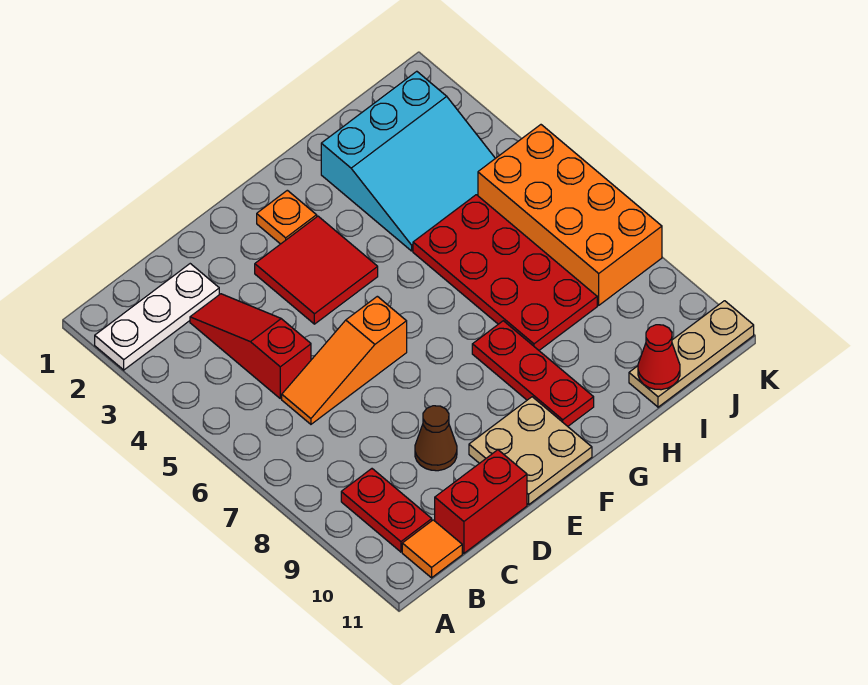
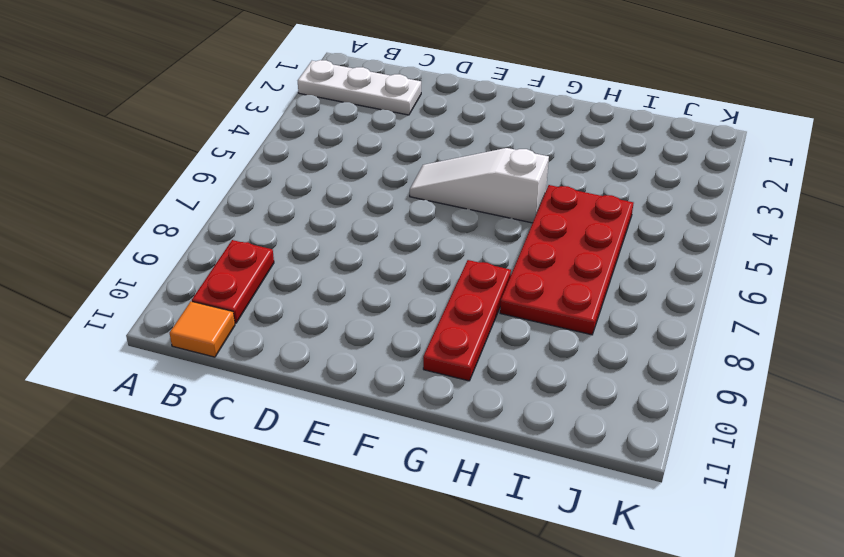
white 1x3 slope [410,148,549,223] -> none
none -> red 1x3 slope [190,294,311,399]
none -> orange 1x3 slope [282,296,407,424]
none -> red 1x2 brick [435,450,527,553]

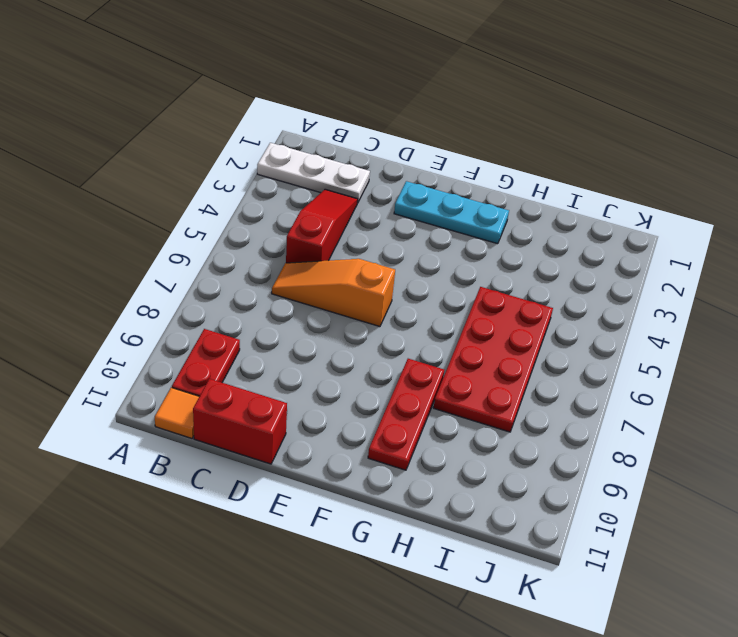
cyan 1x3 plate [394,181,509,244] -> orange 1x1 plate [257,190,317,244]
none -> brown 1x1 cone [415,406,457,471]
none -> red 2x2 tile [255,216,378,324]
none -> tan 2x2 plate [469,397,592,505]

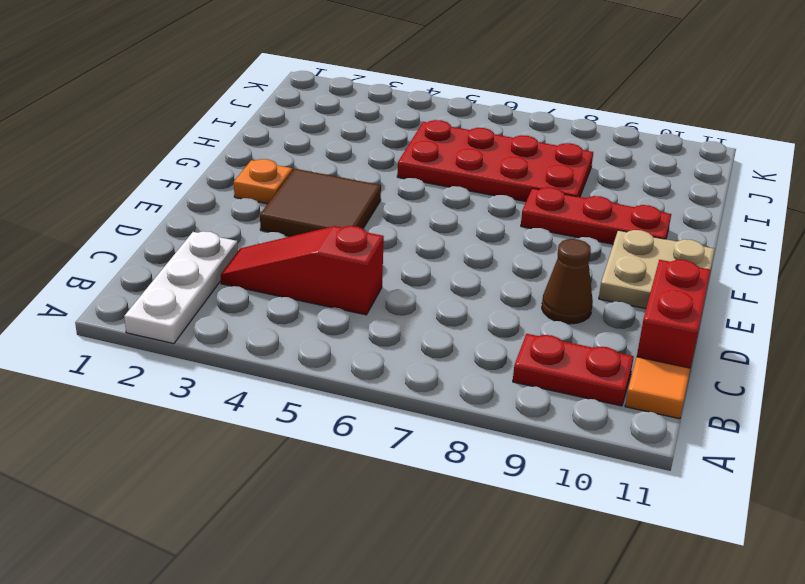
brown 2x2 tile [260,169,381,236] -> red 2x2 tile [255,216,378,324]
none -> orange 1x3 slope [282,296,407,424]
none -> cyan 3x3 slope [321,71,495,251]
none -> tan 1x3 plate [629,301,754,407]

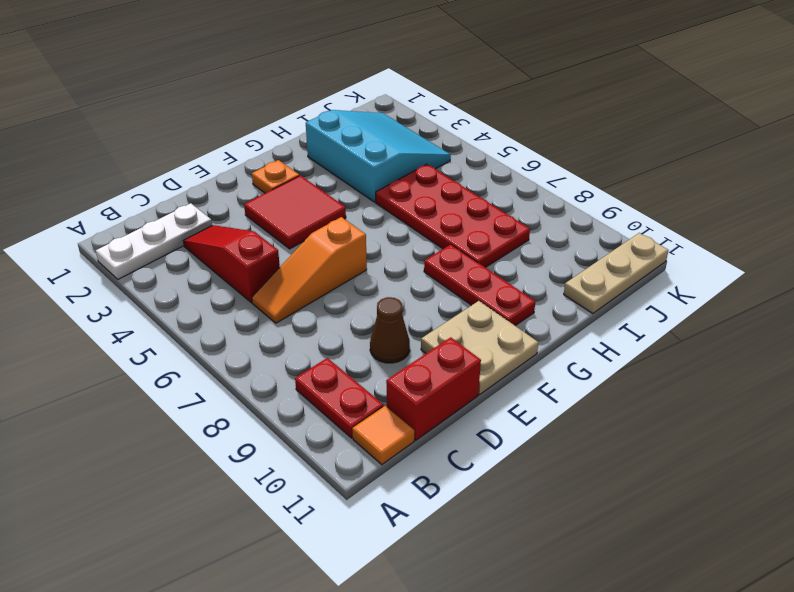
cyan 3x3 slope [306,110,451,202] -> cyan 3x3 slope turned to [321,71,495,251]
none -> orange 2x4 brick [478,125,662,305]
none -> red 1x1 cone [638,325,680,390]

